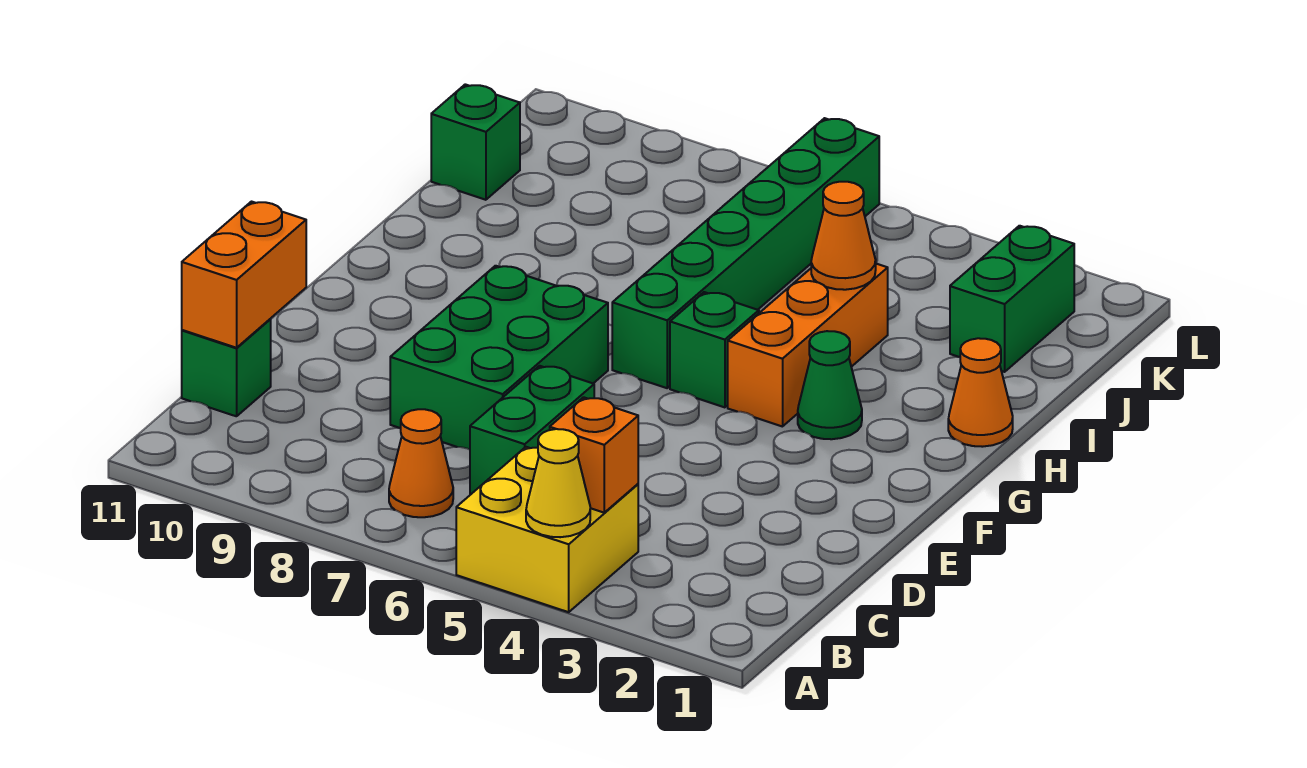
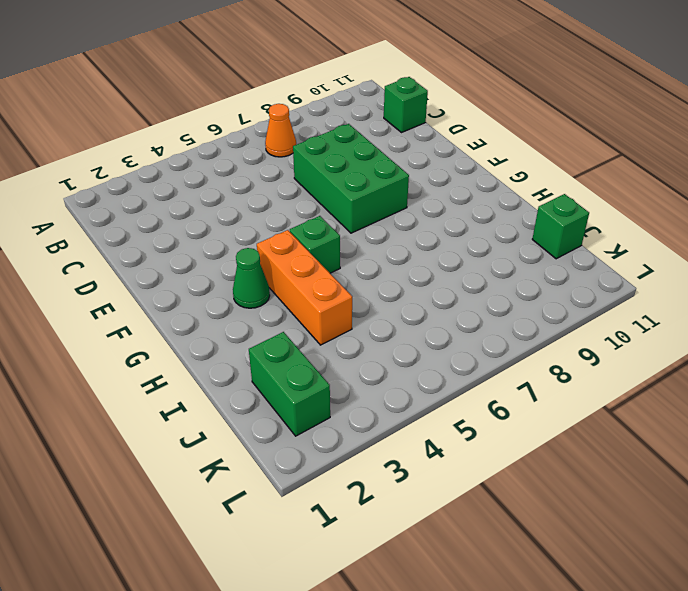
none -> yellow 2x2 brick [456,447,638,612]
none -> green 1x2 brick [470,366,594,494]
none -> green 1x6 brick [612,118,879,388]

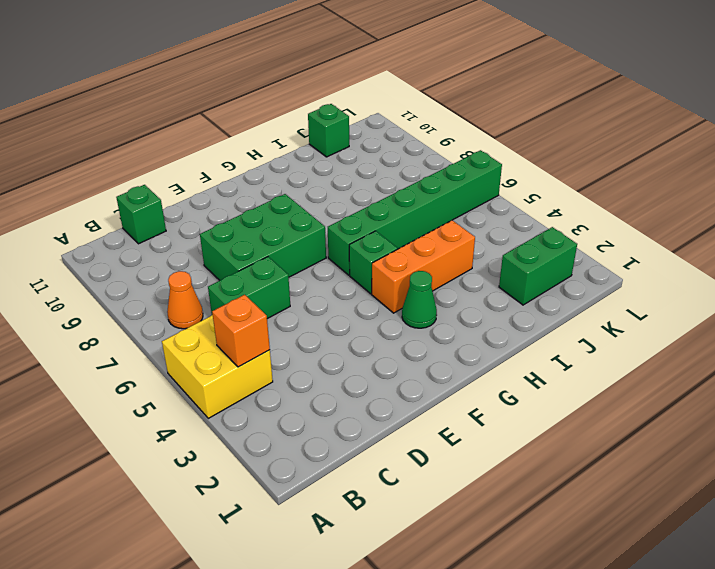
none -> orange 1x1 cone [948,338,1013,447]
none -> yellow 1x1 cone [526,429,590,537]
none -> orange 1x2 brick [182,202,306,348]

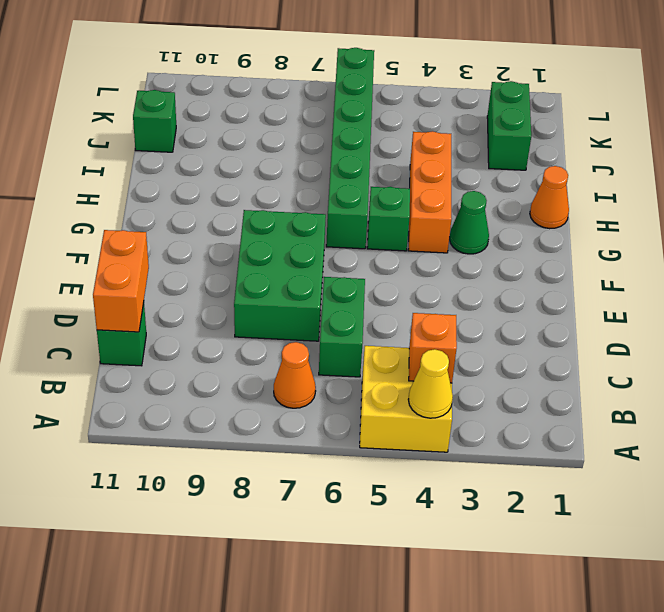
none -> orange 1x1 cone [811,182,876,290]

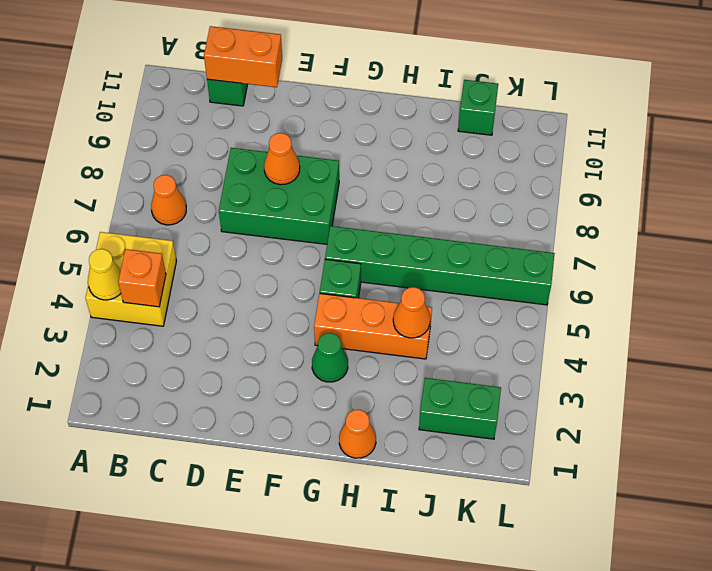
orange 1x1 cone [264,133,300,185] -> none
none -> green 1x2 brick [470,366,594,494]

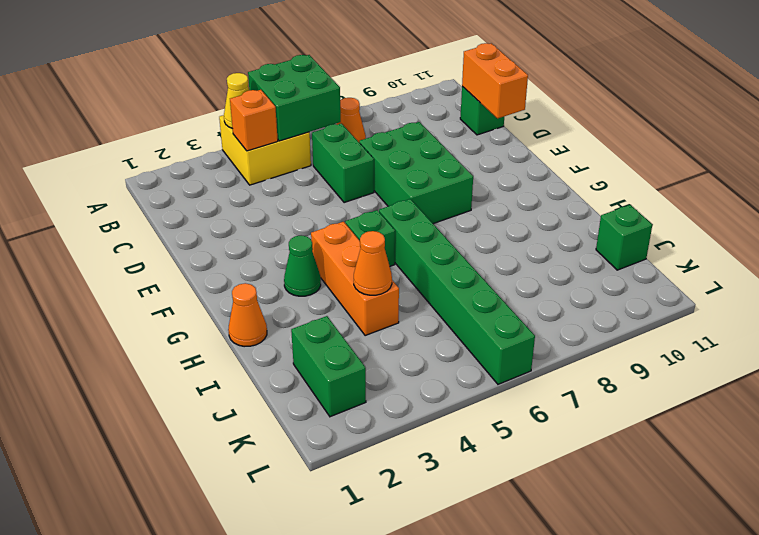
green 2x2 brick [248,55,341,141] -> none

